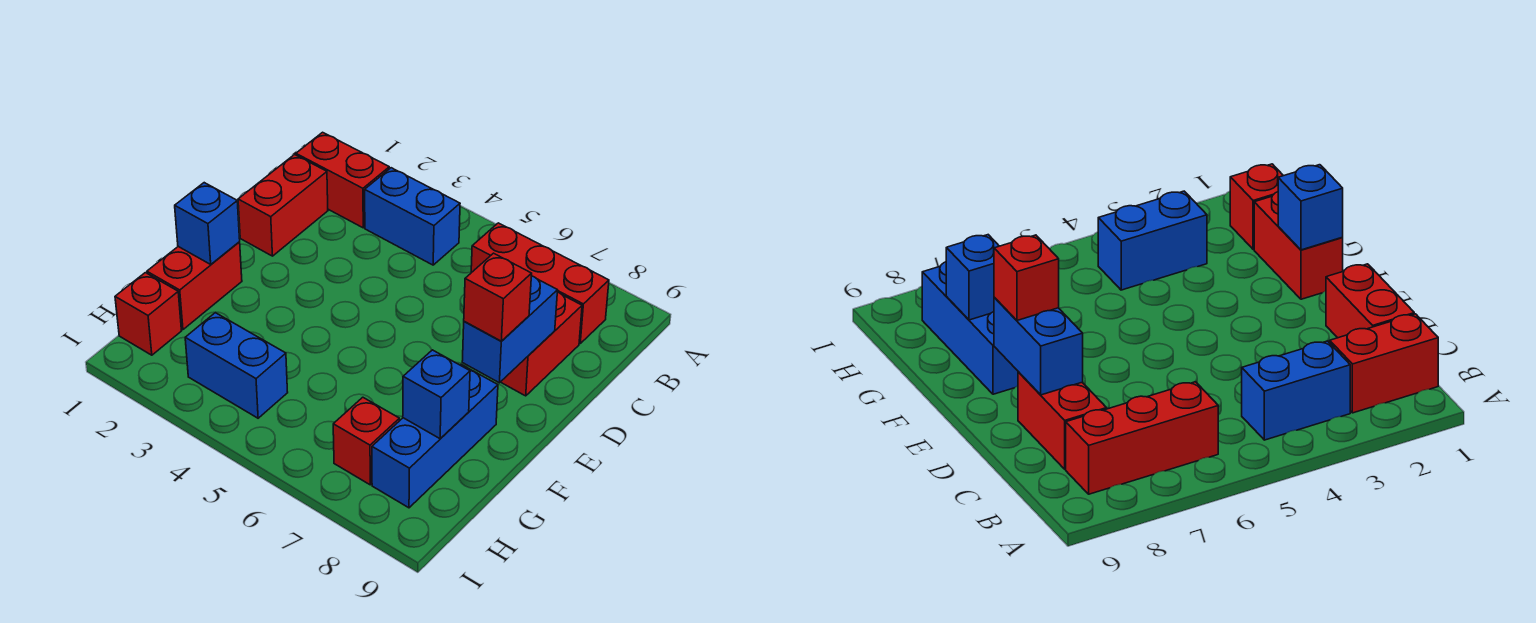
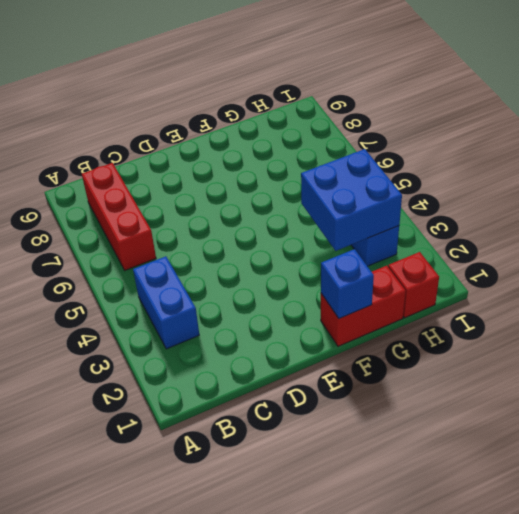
blue 2x2 brick [301,149,402,251] -> none
none -> red 1x2 brick [296,132,389,228]
none -> red 1x2 brick [238,155,328,256]
none -> red 1x2 brick [501,292,582,396]

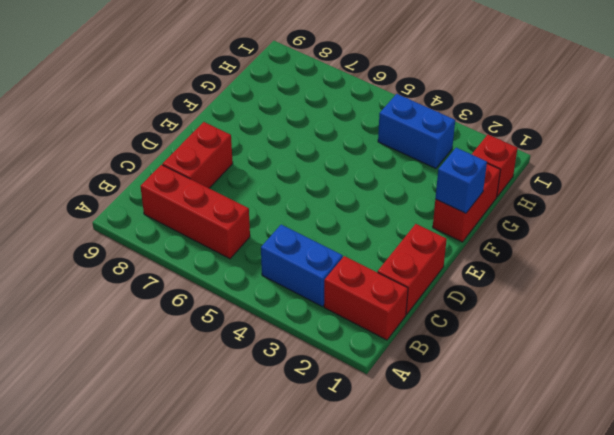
none -> blue 1x3 brick [372,364,498,508]
none -> red 1x1 brick [333,397,399,485]
none -> blue 1x2 brick [462,276,558,383]

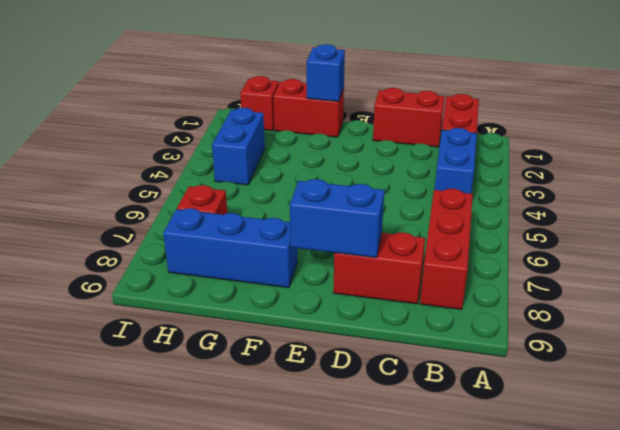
none -> blue 1x1 brick [403,350,470,439]
none -> red 1x1 brick [464,253,532,341]

